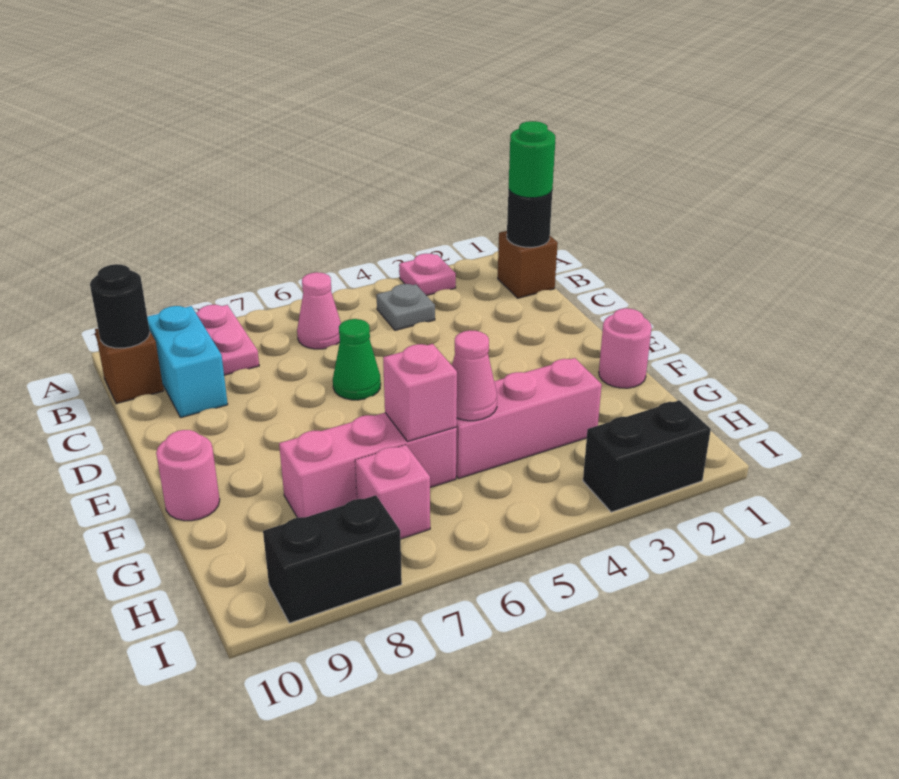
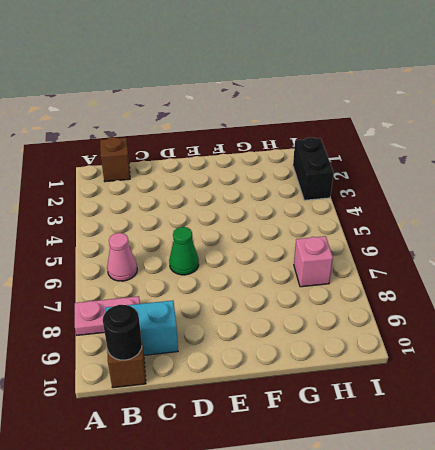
none -> pink 1x1 plate [399,254,456,296]
none -> grey 1x1 plate [377,284,435,330]
none -> pink 1x1 round brick [599,308,652,388]

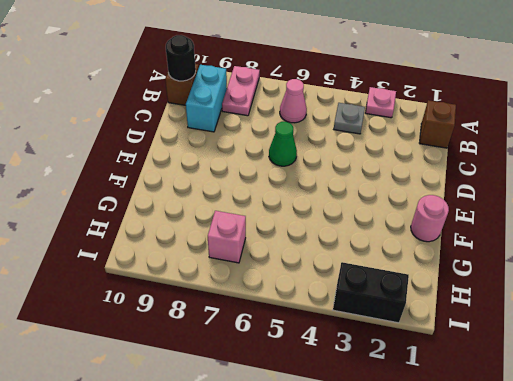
none -> pink 1x1 round brick [156,430,220,521]
none -> pink 1x3 brick [456,358,602,479]
none -> pink 1x3 brick [279,413,457,518]

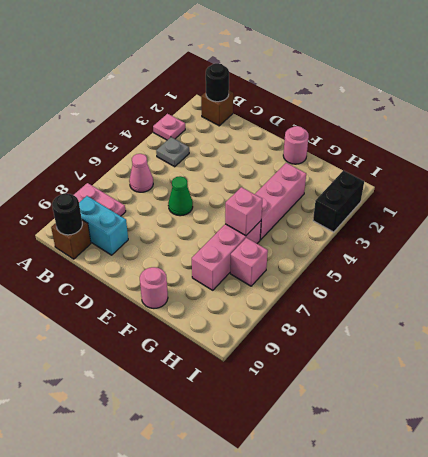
none -> black 1x2 brick [263,495,402,623]
none -> pink 1x1 cone [452,330,497,421]
none -> green 1x1 round brick [509,121,555,198]

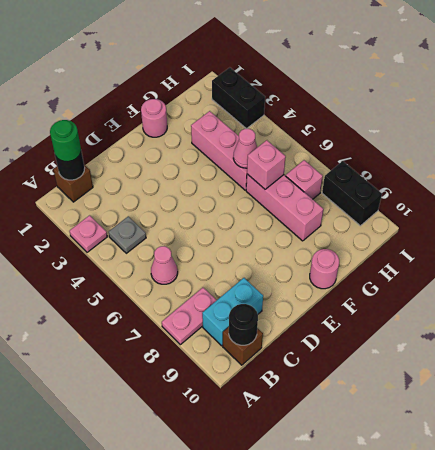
none -> green 1x1 cone [333,319,381,400]

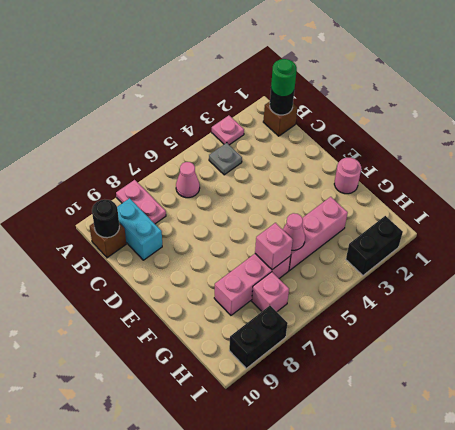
none -> green 1x1 cone [333,319,381,400]
none -> pink 1x1 round brick [156,430,220,521]

